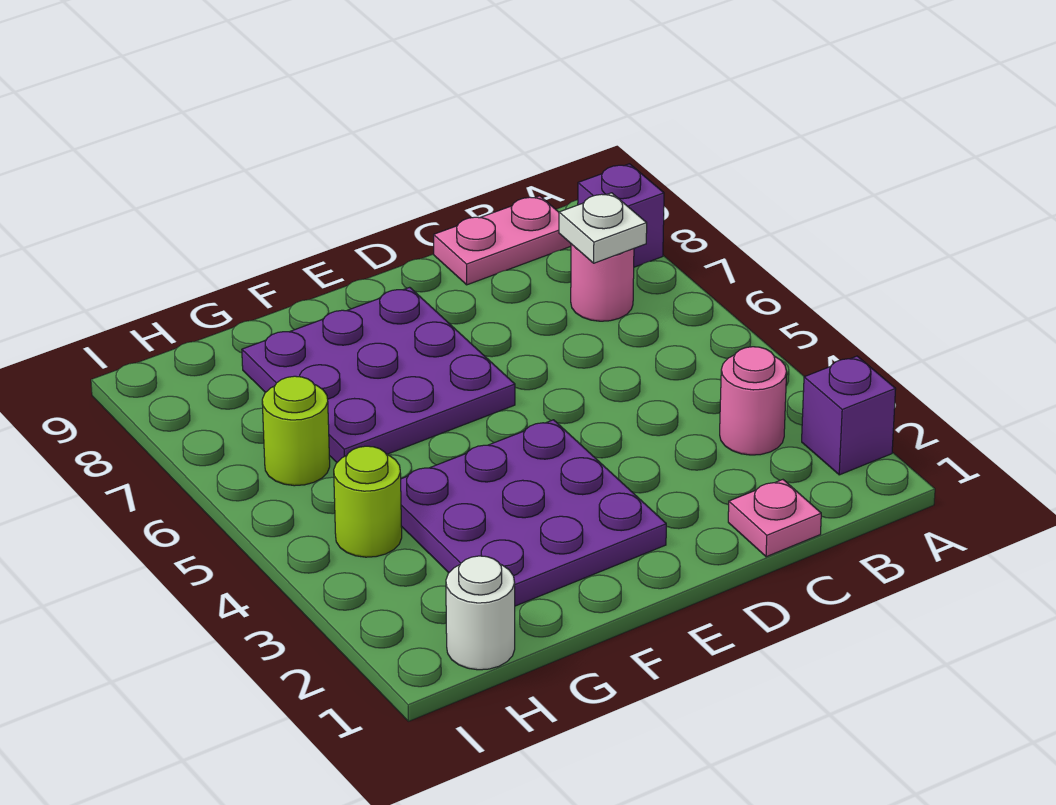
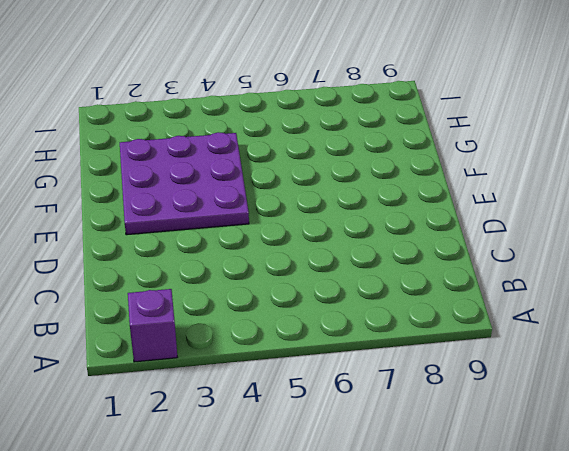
none -> purple 1x1 brick [578,164,664,267]
none -> pink 1x1 round brick [720,347,787,455]
none -> pink 1x1 round brick [571,244,634,321]

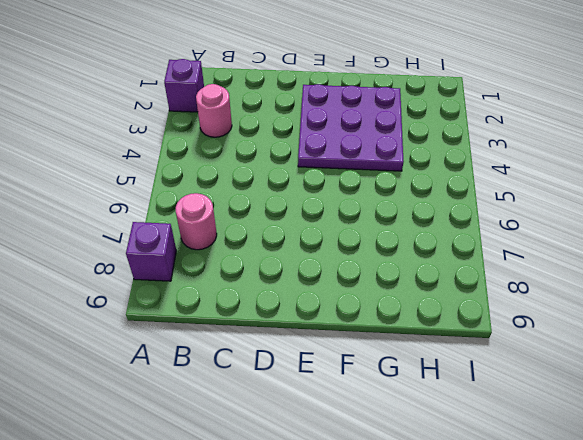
none -> pink 1x2 plate [434,196,571,285]
none -> pink 1x1 plate [728,480,821,557]
none -> purple 3x3 plate [242,287,515,462]

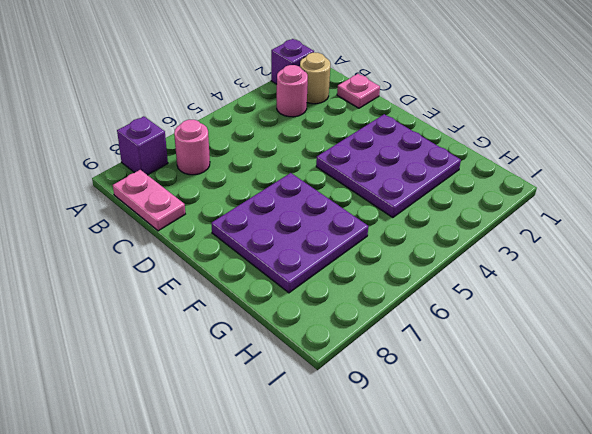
tan 1x1 round brick [300,53,330,104] -> none
none -> white 1x1 round brick [446,556,515,670]
none -> lime 1x1 round brick [334,446,402,557]
none -> lime 1x1 round brick [262,376,330,486]

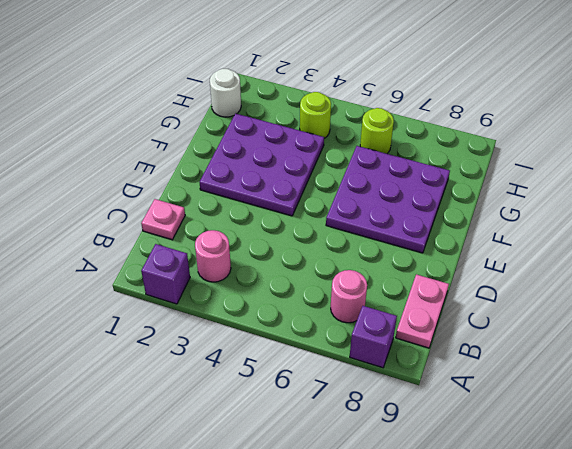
none -> white 1x1 plate [559,193,647,263]

